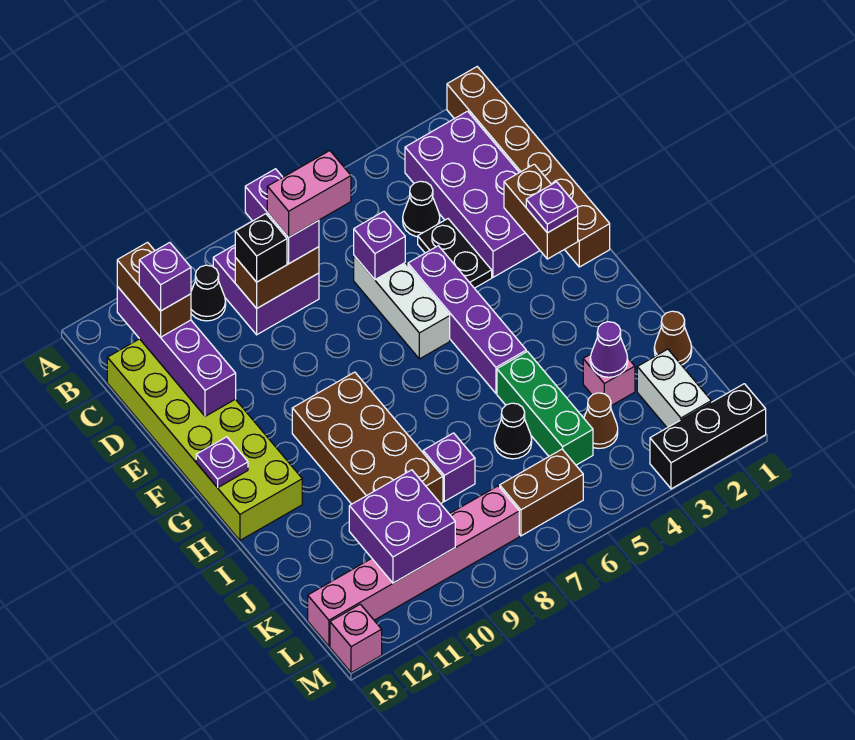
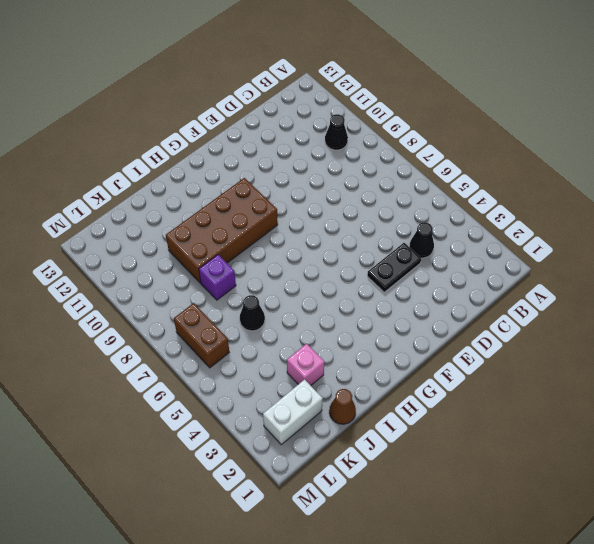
none -> brown 1x6 brick [447,67,610,267]
none -> purple 2x4 brick [405,111,540,277]
none -> purple 2x2 brick [213,245,319,335]
none -> lime 2x6 brick [107,339,302,540]

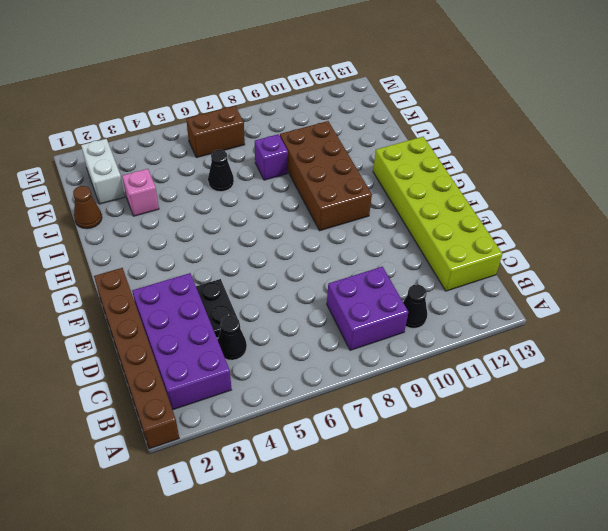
none -> white 1x3 brick [354,256,450,359]
none -> purple 1x4 brick [408,246,526,393]
none -> green 1x3 brick [497,351,593,465]
none -> brown 1x1 cone [584,393,618,448]

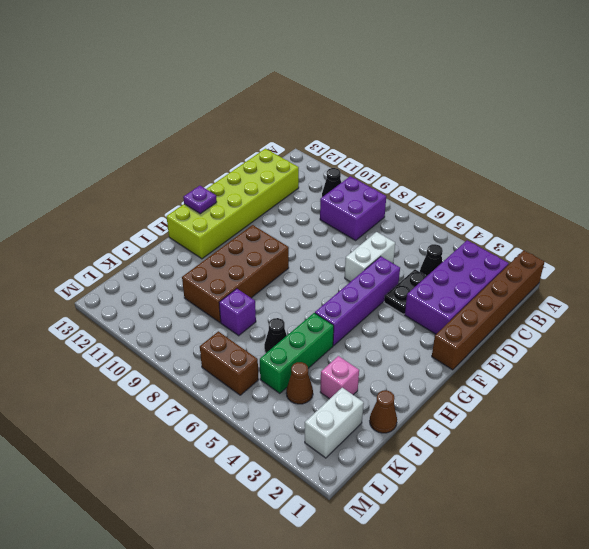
white 1x2 brick [345,232,395,282] -> white 1x3 brick [354,256,450,359]
none -> pink 1x6 brick [308,486,519,646]
none -> black 1x3 brick [650,384,766,489]
none -> pink 1x1 brick [330,604,382,673]
none -> purple 1x4 brick [117,287,236,416]

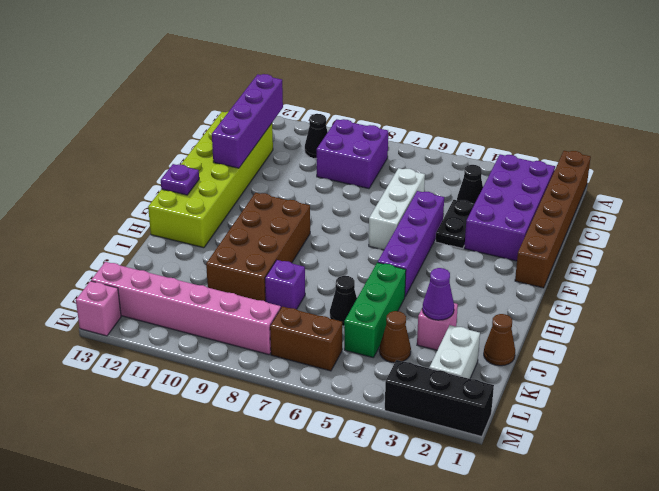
none -> brown 1x2 brick [235,247,319,308]
none -> purple 1x1 brick [354,212,405,280]
none -> brown 1x2 brick [504,164,578,259]
none -> purple 2x2 brick [349,470,455,583]

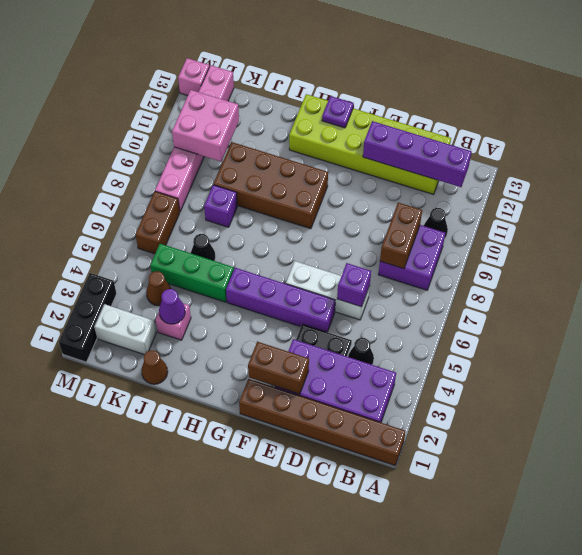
pink 2x2 brick [172,90,239,161] -> purple 2x2 brick [349,470,455,583]
none -> purple 1x2 brick [245,169,319,263]
none -> brown 1x2 brick [117,242,191,337]
none -> black 1x1 brick [235,214,287,282]
none -> purple 1x1 plate [526,182,578,233]

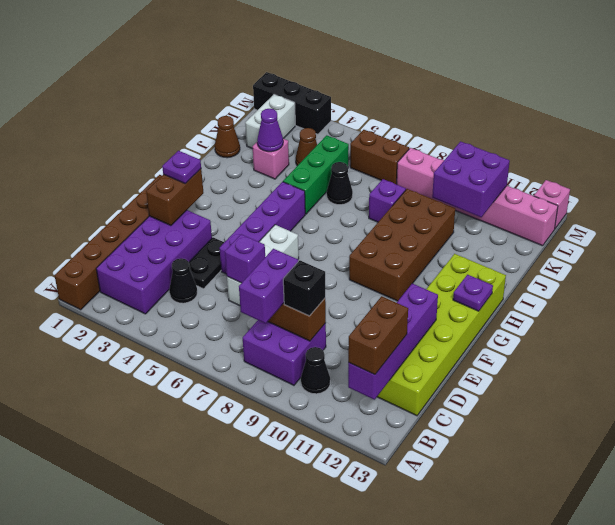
none -> pink 1x2 brick [267,151,351,237]
none -> purple 1x1 brick [139,243,191,311]

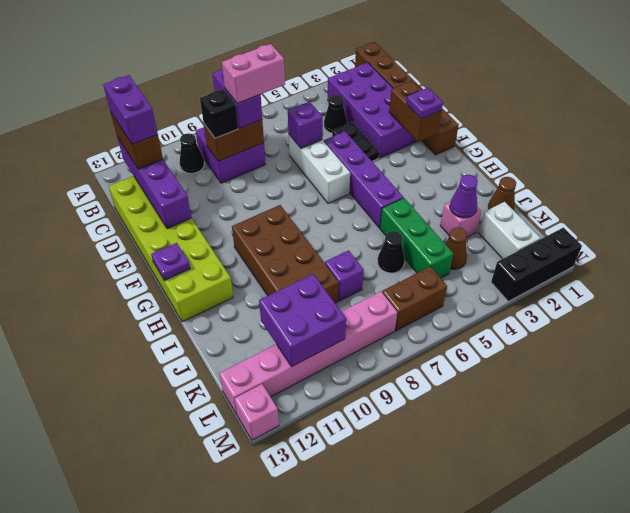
purple 1x2 brick [103,75,158,144] -> purple 1x1 brick [139,243,191,311]

